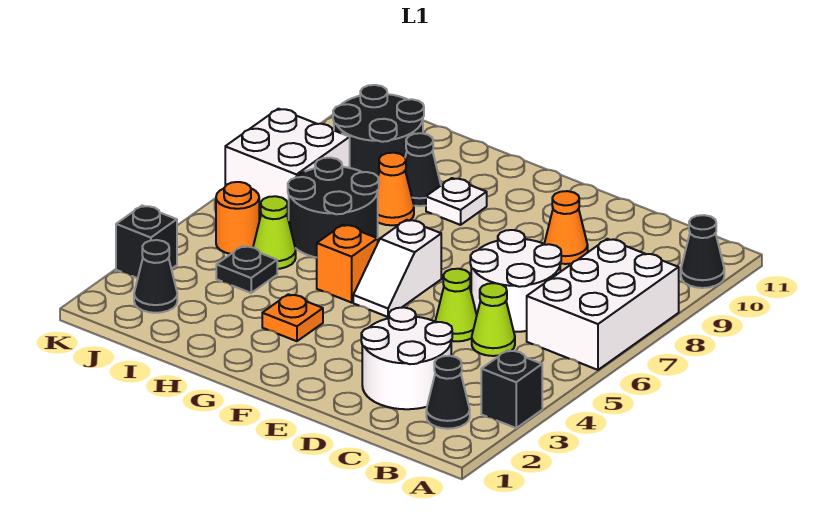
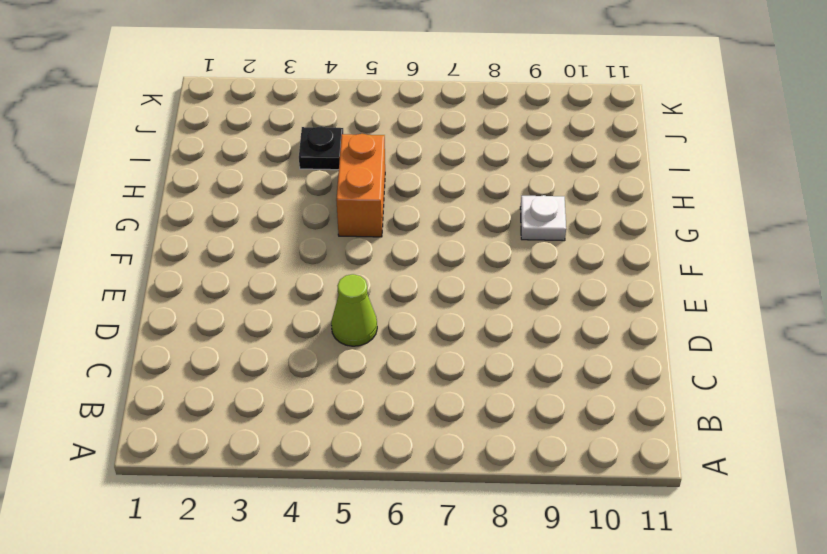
orange 1x2 brick [336,134,385,237] -> orange 1x1 brick [317,225,378,303]
none -> black 1x1 brick [481,350,542,428]
none -> white 2x3 brick [527,239,679,370]
none -> black 1x1 cone [681,215,724,288]

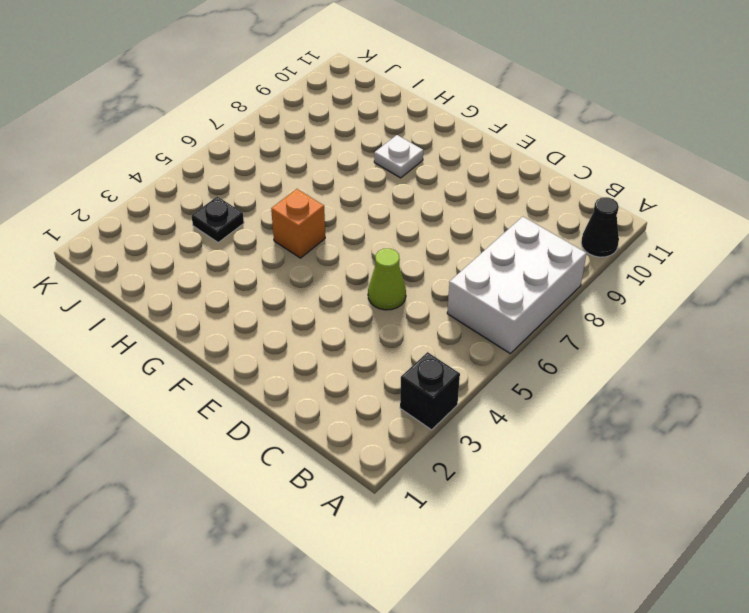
none -> black 1x1 cone [426,356,470,429]
none -> white 2x2 round brick [361,307,452,409]
none -> lime 1x1 cone [472,283,515,356]

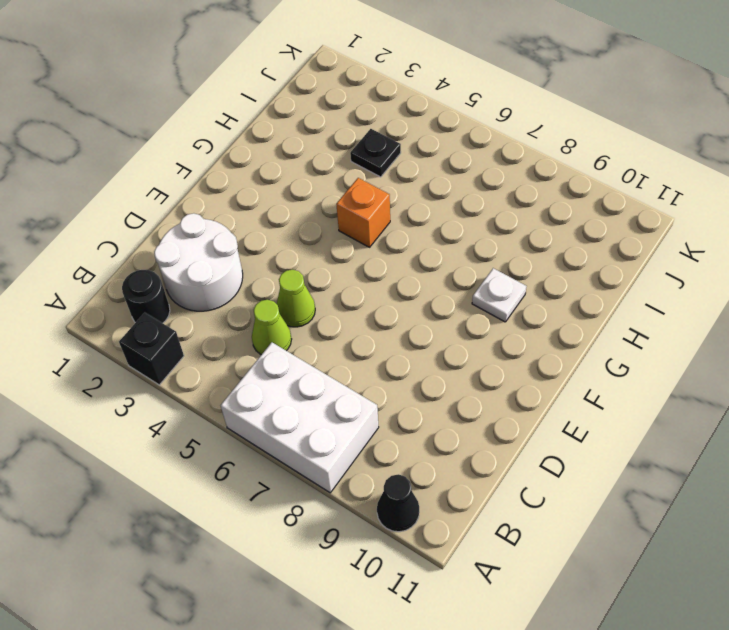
black 1x1 round brick [122,270,170,323] -> black 1x1 cone [426,356,470,429]
none -> white 2x2 round brick [470,230,561,332]
none -> orange 1x1 cone [544,191,588,264]
none -> white 1x2 slope [353,220,441,317]

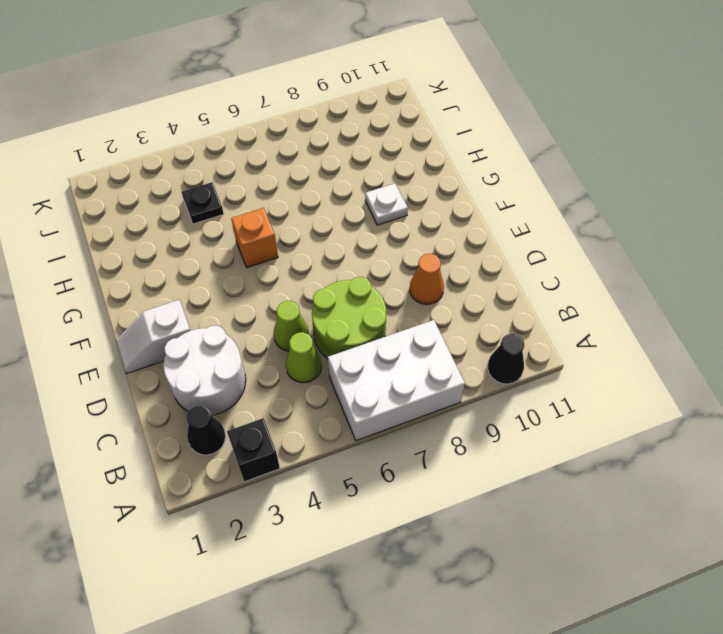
lime 2x2 round brick [312,277,386,358] -> white 2x2 round brick [470,230,561,332]
white 1x2 slope [116,300,190,373] -> white 1x2 slope moved to [353,220,441,317]
none -> orange 1x1 plate [262,294,323,341]
none -> black 2x2 round brick [288,158,379,258]
none -> orange 1x1 cone [378,153,414,225]

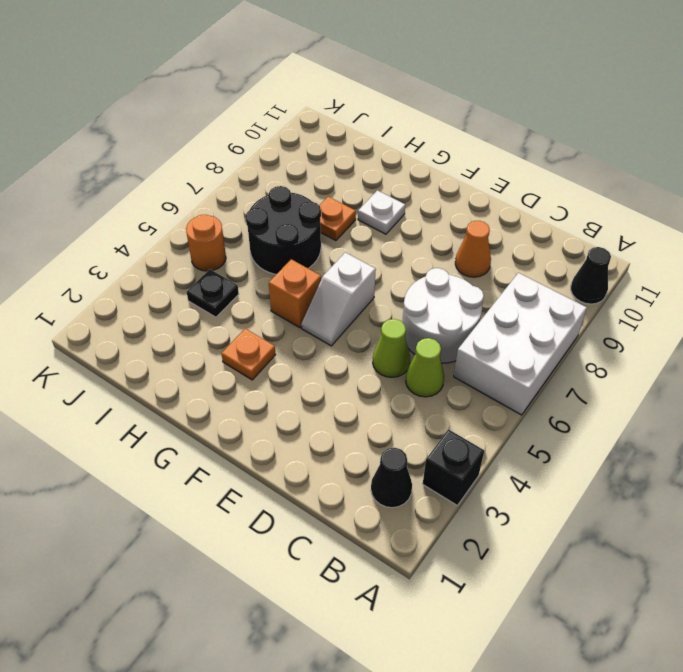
orange 1x1 plate [319,197,356,241] -> orange 1x1 cone [378,153,414,225]
none -> white 2x2 round brick [361,307,452,409]
none -> black 1x1 cone [405,133,441,206]
none -> lime 1x1 cone [253,196,296,269]

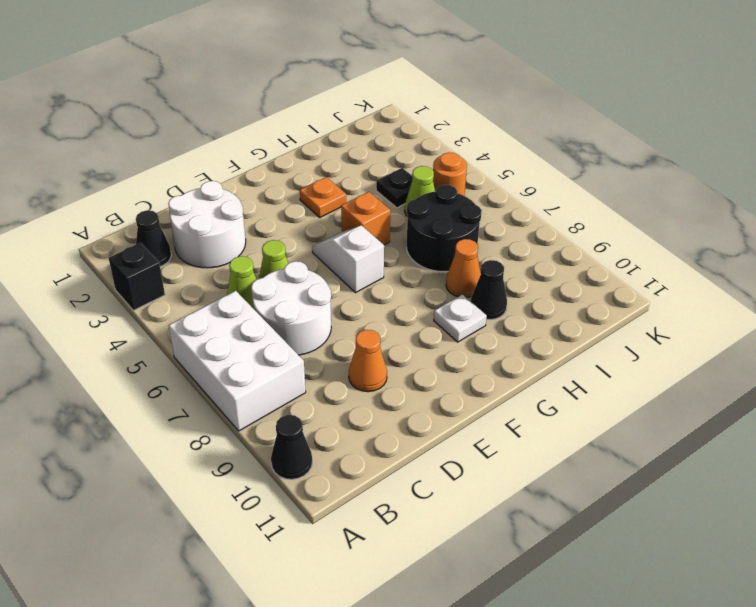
none -> black 2x2 round brick [333,85,424,176]
none -> black 1x1 cone [134,240,177,313]
none -> white 2x2 brick [225,109,350,217]

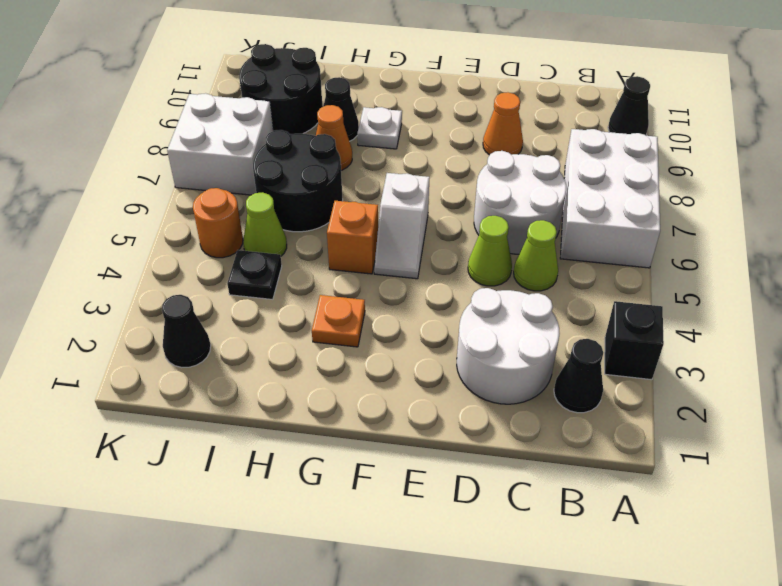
none -> black 1x1 brick [116,206,177,278]

